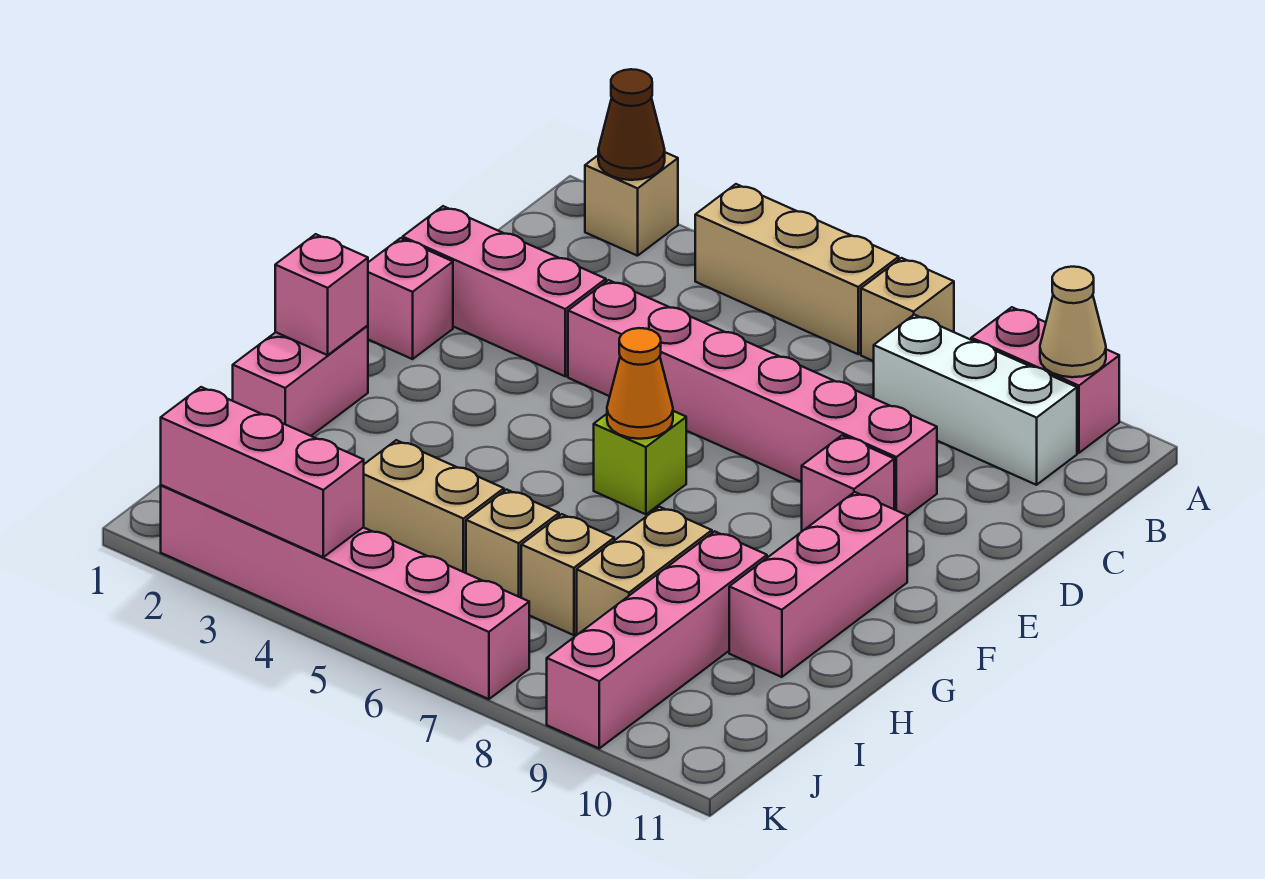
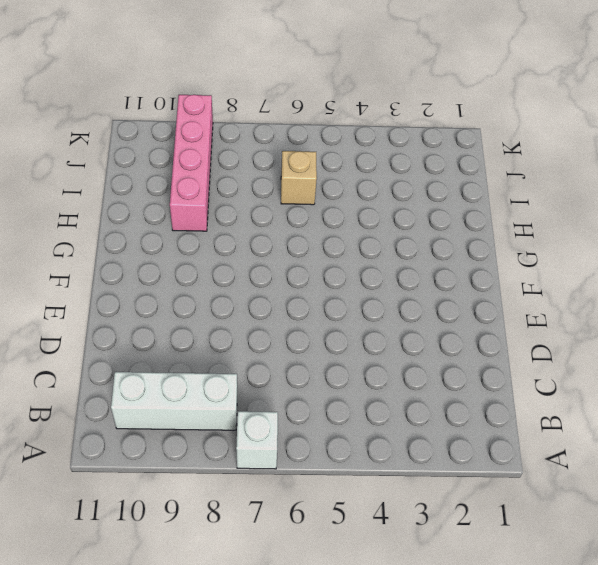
white 1x1 brick [236,411,278,469] -> tan 1x1 brick [861,258,954,361]
none -> tan 1x1 brick [585,152,678,256]
none -> tan 1x3 brick [695,184,899,354]
none -> pink 1x2 brick [971,307,1119,453]

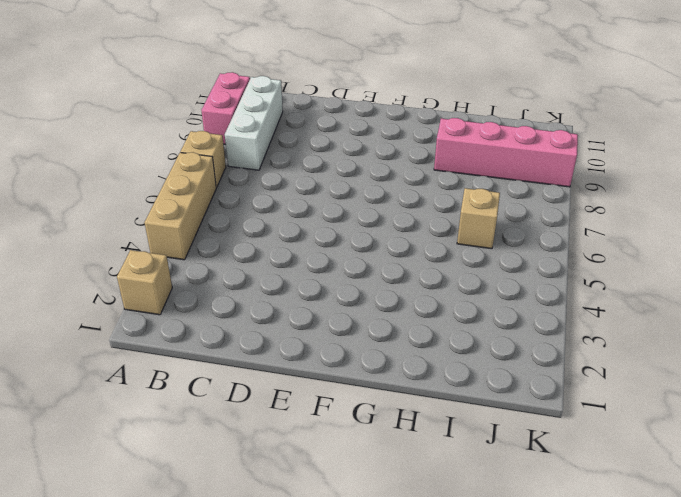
none -> pink 1x3 brick [403,206,606,376]
none -> pink 1x6 brick [568,280,937,516]
none -> pink 1x1 brick [368,238,453,359]

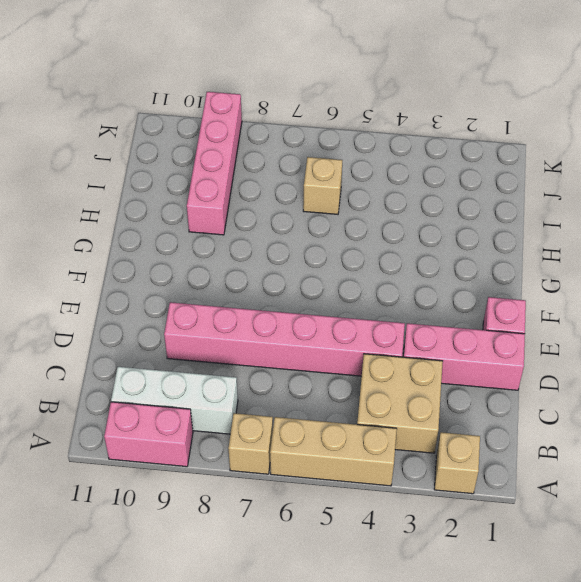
tan 2x2 brick [357,354,443,453] -> none
none -> pink 1x1 brick [802,435,894,531]
none -> lime 1x1 brick [594,411,686,514]
none -> pink 1x3 brick [729,492,907,677]

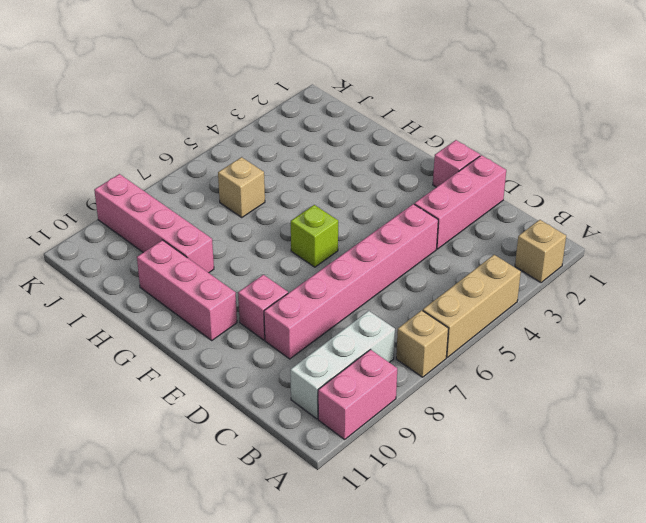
none -> pink 1x2 brick [233,325,368,436]
none -> tan 1x2 brick [577,507,712,635]
none -> tan 1x2 brick [364,440,504,573]

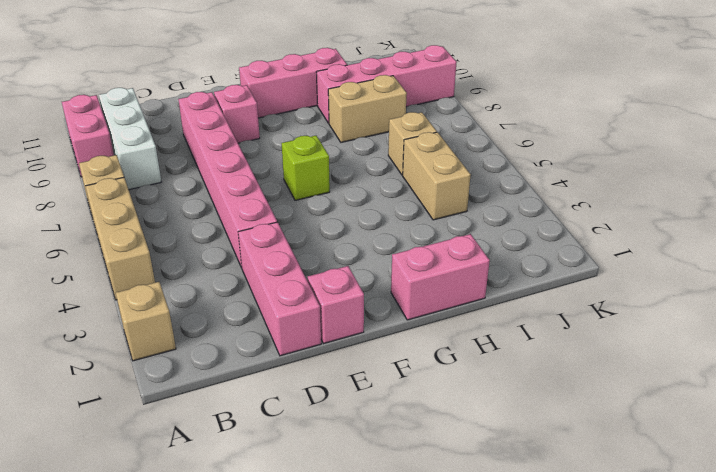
none -> tan 1x1 brick [521,514,614,635]
none -> pink 1x6 brick [161,485,529,699]
none -> brown 1x1 cone [598,69,665,180]

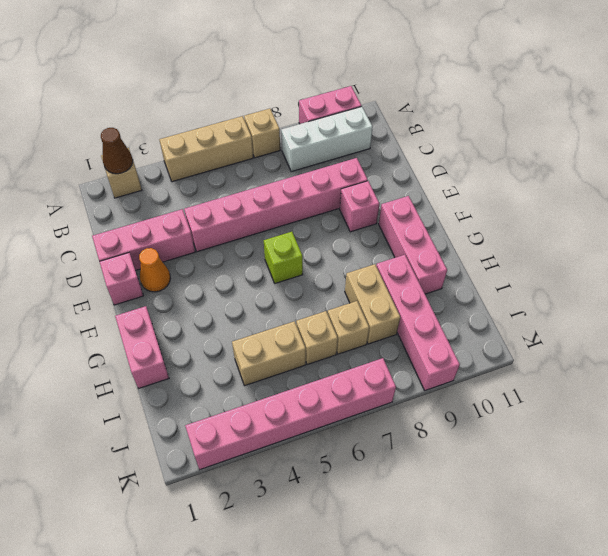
orange 1x1 cone [139,248,170,292] -> orange 1x1 cone moved to [607,328,673,439]
none -> tan 1x1 cone [1040,267,1106,377]
none -> pink 1x1 brick [275,234,368,355]
none -> pink 1x3 brick [161,387,364,557]

